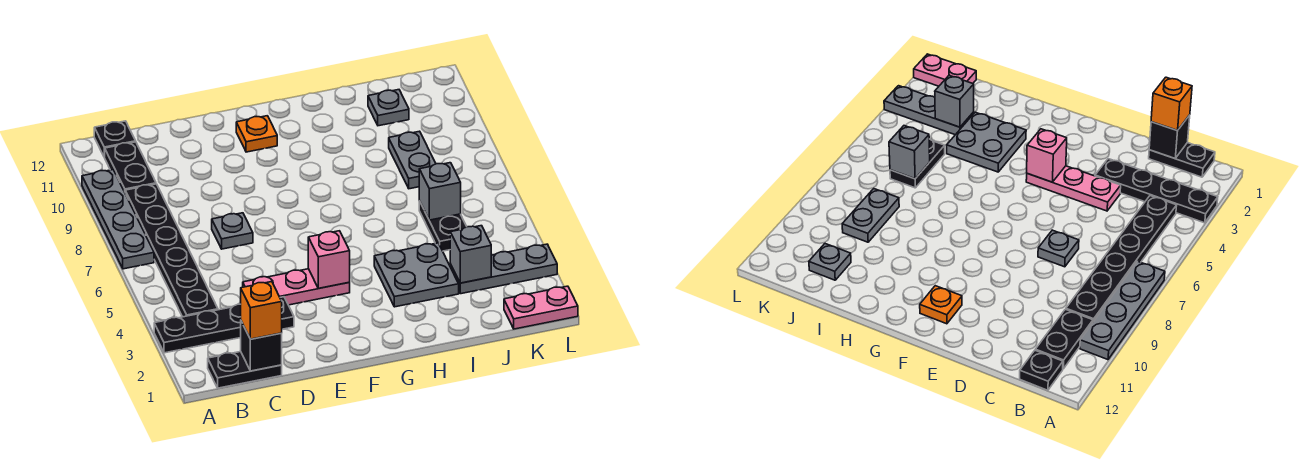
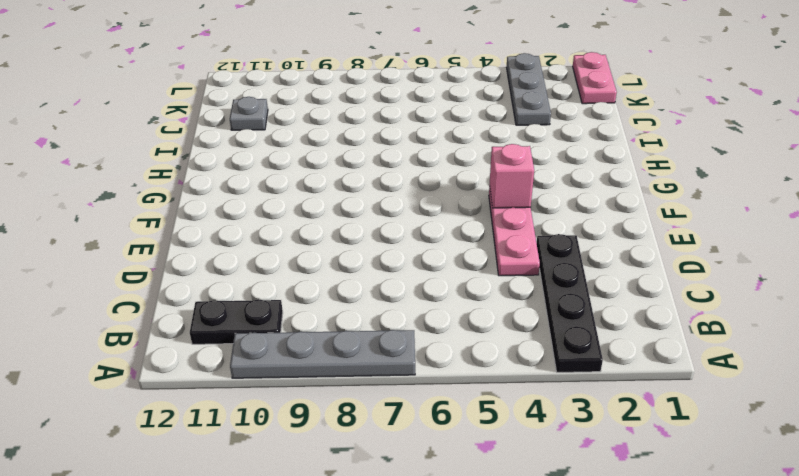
none -> black 1x2 plate [208,352,282,388]
none -> black 1x6 plate [125,184,218,317]
none -> black 1x1 plate [94,121,136,157]

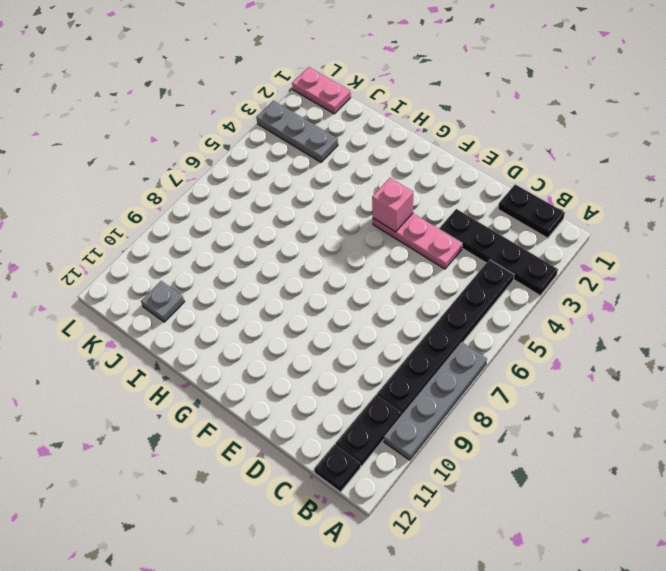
none -> grey 1x1 plate [212,213,253,249]
none -> orange 1x1 plate [236,116,277,152]
none -> grey 2x2 plate [374,243,459,307]

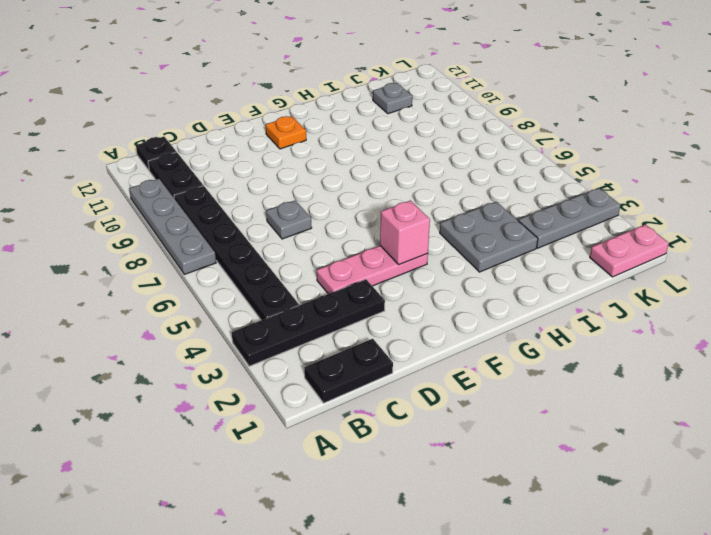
none -> black 1x2 plate [419,201,467,251]
none -> grey 1x2 plate [389,131,436,189]
none -> black 1x1 brick [241,321,282,371]

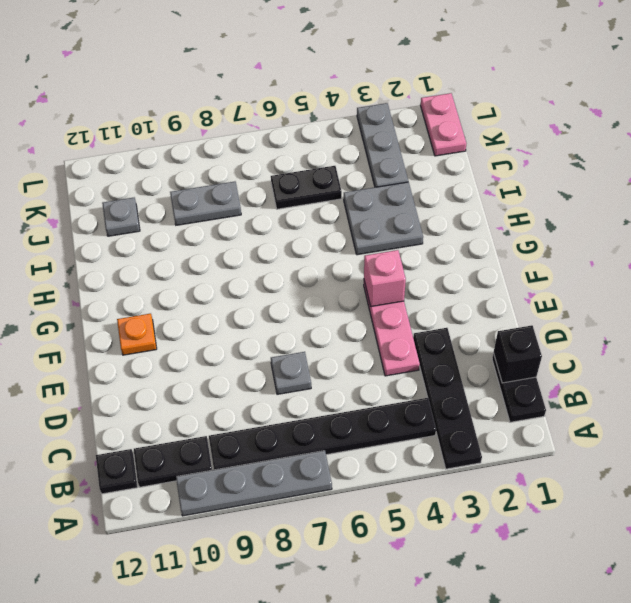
none -> grey 1x1 brick [450,226,491,283]
none -> grey 1x1 brick [419,163,461,220]
none -> orange 1x1 brick [241,282,282,339]

